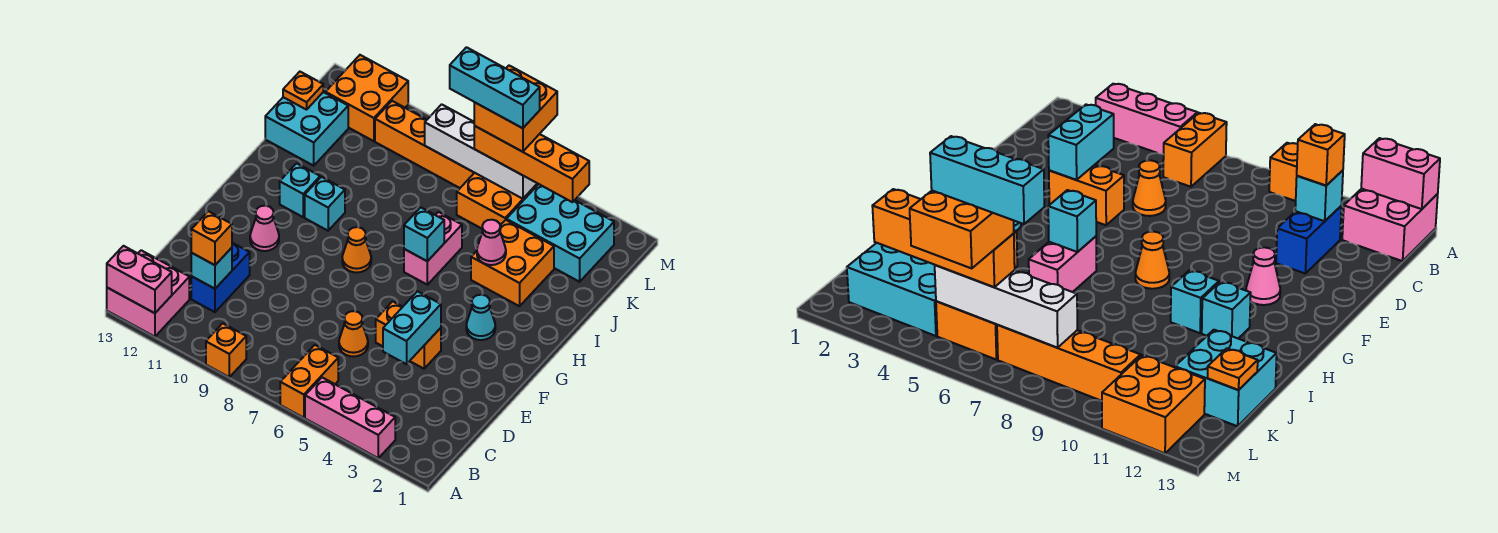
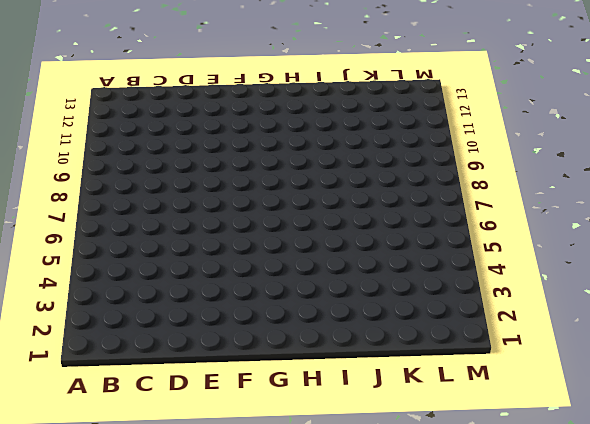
none -> pink 1x3 brick [305,378,395,458]
none -> orange 1x2 brick [280,345,338,418]
none -> orange 1x1 brick [206,323,246,377]
none -> pink 2x2 brick [107,250,189,337]

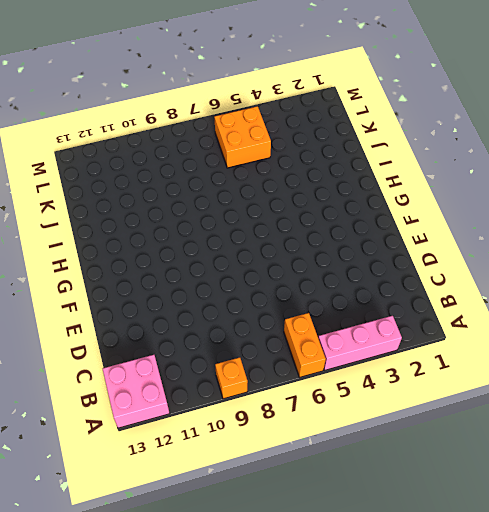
none -> blue 1x2 brick [191,243,250,312]
none -> orange 1x1 cone [339,311,368,357]
none -> orange 1x2 brick [376,301,441,369]
none -> pink 1x1 cone [250,206,279,251]

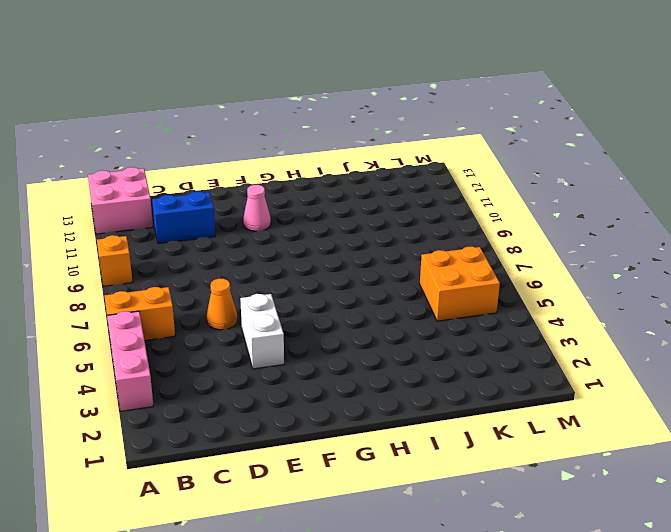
white 1x2 brick [240,294,284,369] -> orange 1x2 brick [376,301,441,369]
none -> cyan 1x1 cone [466,295,495,340]
none -> orange 1x1 cone [342,227,371,273]
none -> pink 1x2 brick [404,212,462,285]
none -> cyan 1x1 brick [305,177,345,231]

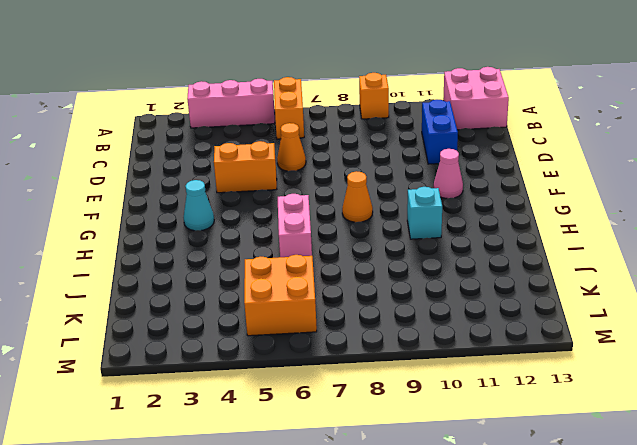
none -> cyan 1x1 brick [280,163,320,217]
none -> orange 2x2 brick [471,220,554,306]
none -> cyan 2x2 brick [265,92,348,166]
none -> cyan 2x3 brick [506,184,614,282]

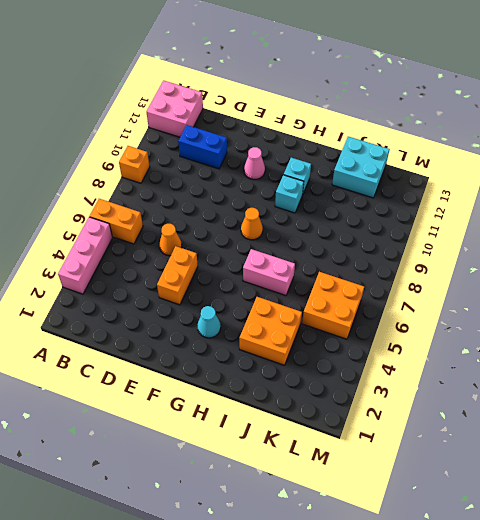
none -> cyan 2x3 brick [506,184,614,282]
none -> orange 1x4 brick [375,101,474,188]
none -> orange 2x2 brick [325,55,408,141]
none -> pink 1x2 brick [107,246,172,313]

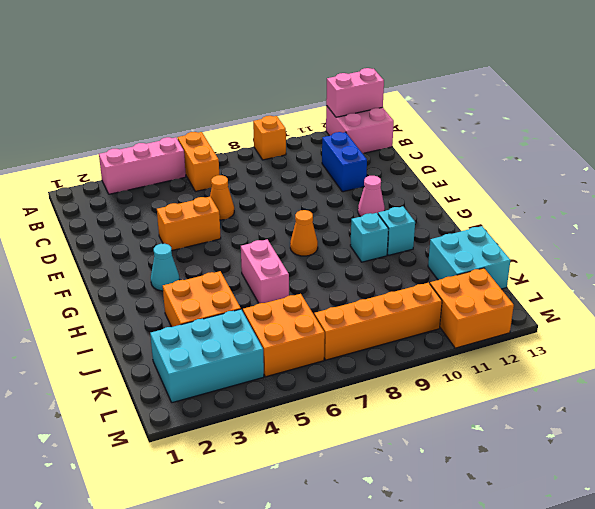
none -> cyan 1x1 brick [191,248,232,289]
none -> cyan 1x2 brick [383,291,441,364]
none -> cyan 1x1 brick [404,207,444,261]
none -> pink 1x1 cone [477,220,506,265]

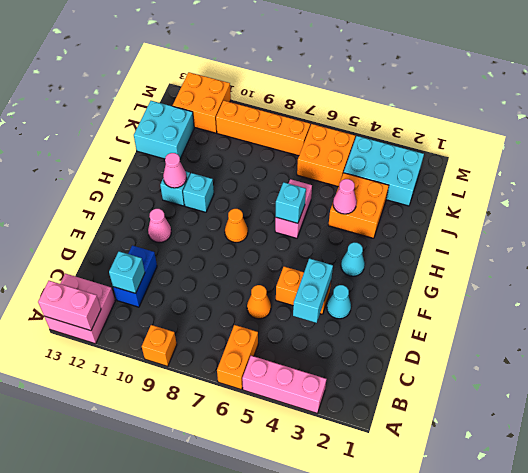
cyan 1x1 cone [327,285,351,319] -> none
pink 1x1 cone [163,153,187,188] -> none
none -> orange 1x1 plate [283,72,323,110]
none -> white 1x4 brick [425,104,537,199]
none -> orange 1x1 brick [191,211,232,265]
none -> orange 1x4 brick [474,126,589,202]

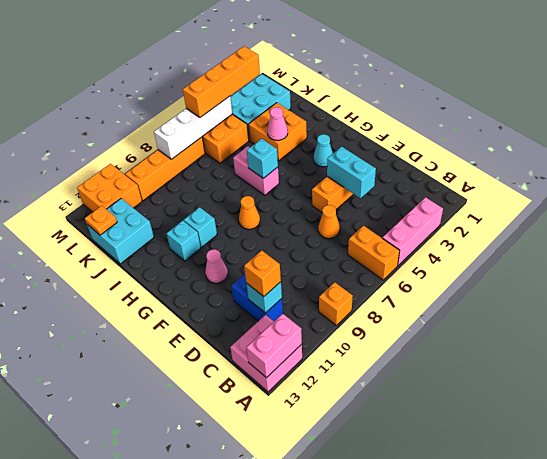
none -> orange 2x2 brick [474,66,557,152]
none -> cyan 1x3 brick [450,47,540,128]

